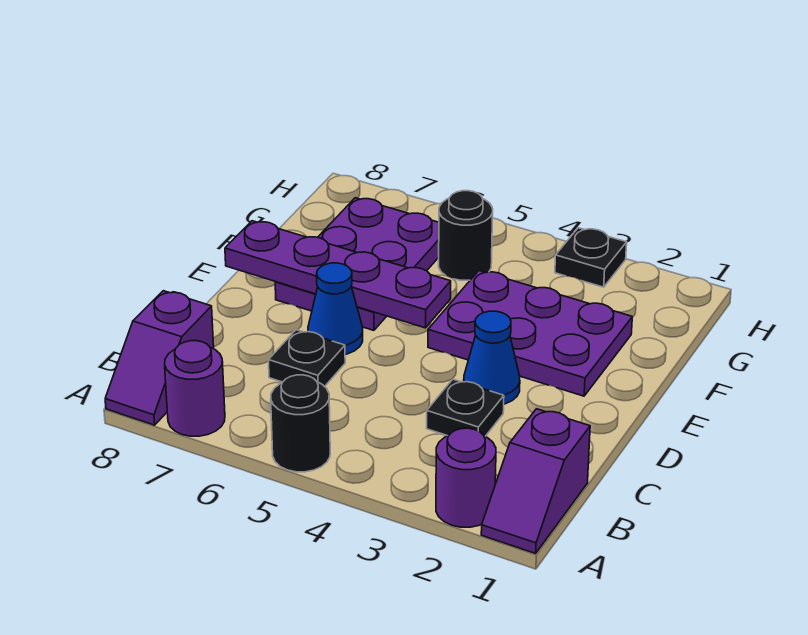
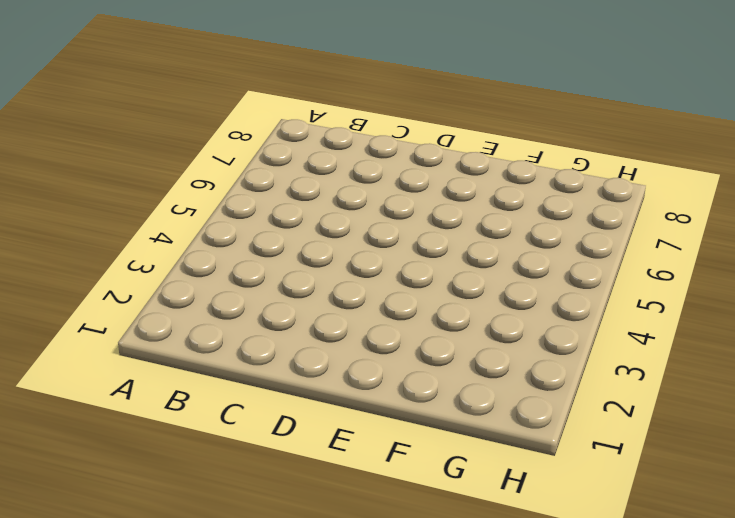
none -> purple 1x2 slope [481,409,590,553]
none -> purple 1x1 round brick [436,428,496,527]
none -> black 1x1 round brick [271,375,330,472]

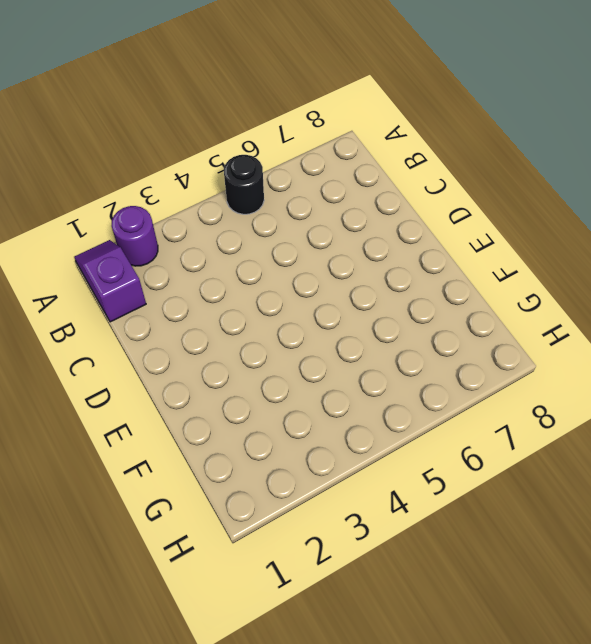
none -> purple 1x1 round brick [165,341,225,436]
none -> purple 1x2 slope [105,291,214,425]
none -> black 1x1 plate [427,379,504,436]

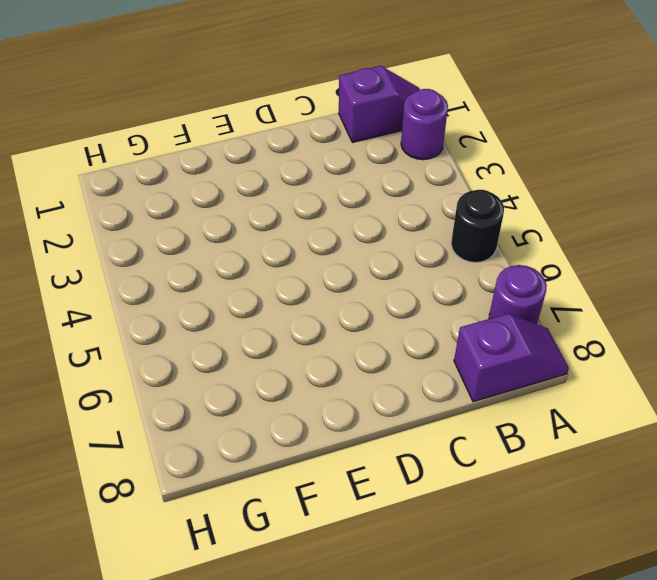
none -> black 1x1 plate [427,379,504,436]
none -> black 1x1 plate [269,330,345,387]
none -> blue 1x1 cone [464,311,520,404]

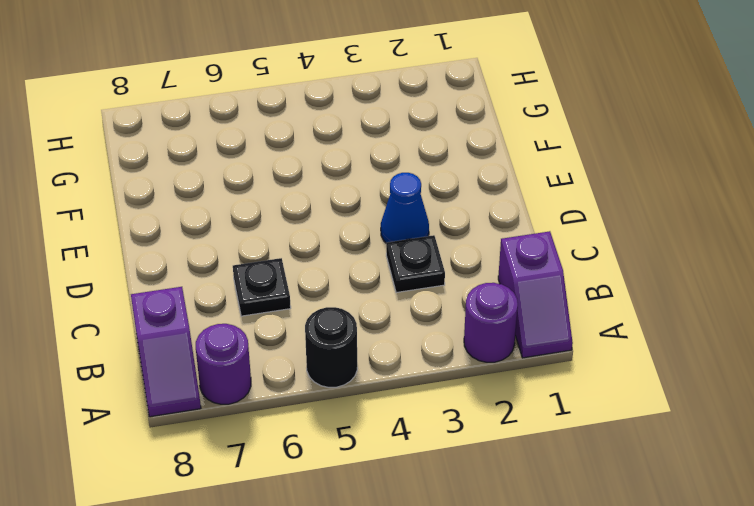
none -> blue 1x1 cone [308,263,363,354]
none -> purple 2x3 plate [428,271,632,396]
none -> purple 2x3 plate [275,198,439,330]

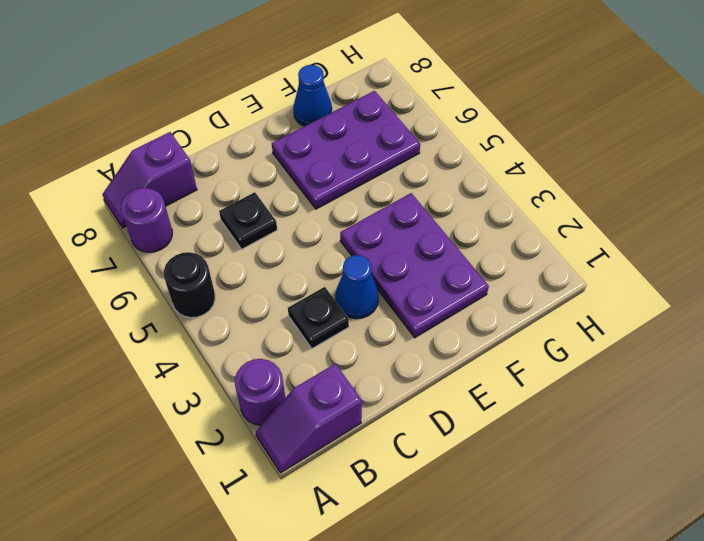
blue 1x1 cone [293,65,332,126] -> blue 1x1 cone moved to [308,263,363,354]
none -> black 1x1 round brick [439,191,493,280]
none -> black 1x1 plate [555,228,627,287]
none -> purple 1x4 plate [225,221,451,328]

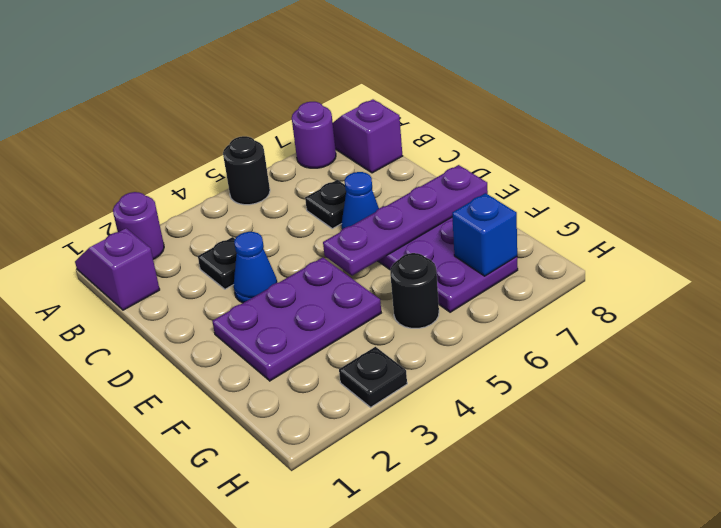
blue 1x1 brick [452,193,517,276] -> none

